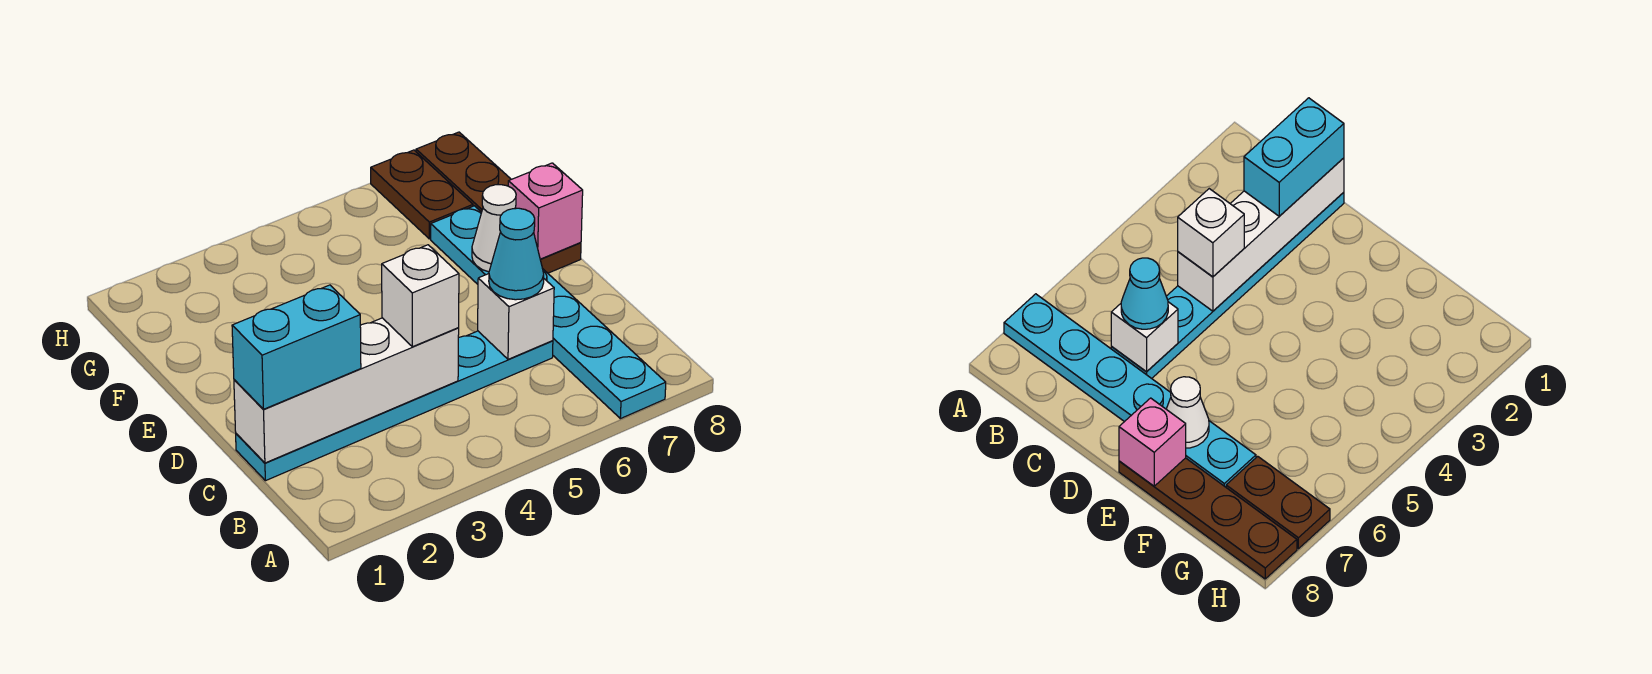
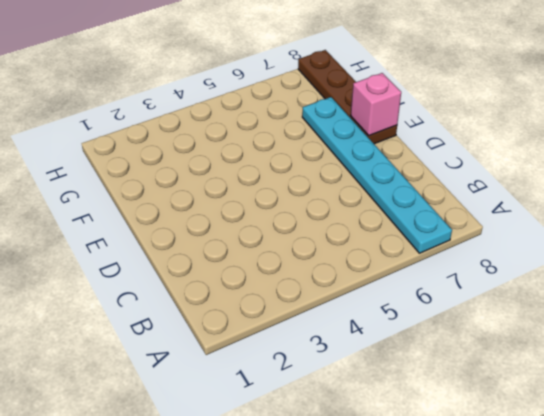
none -> cyan 1x6 plate [236,331,553,481]
none -> brown 1x2 plate [371,150,473,239]

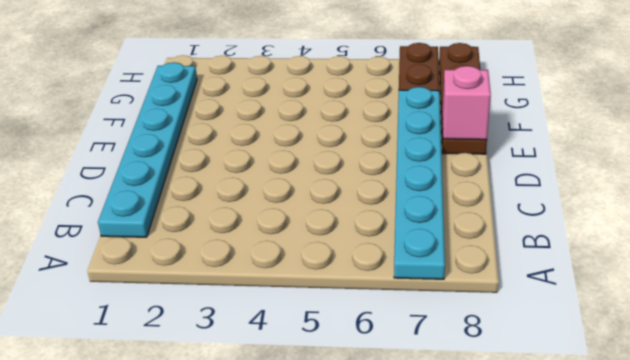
cyan 1x6 plate [98,62,197,237] -> cyan 1x6 plate turned to [236,331,553,481]
none -> white 1x4 brick [234,318,459,463]
none -> white 1x1 brick [478,274,554,359]

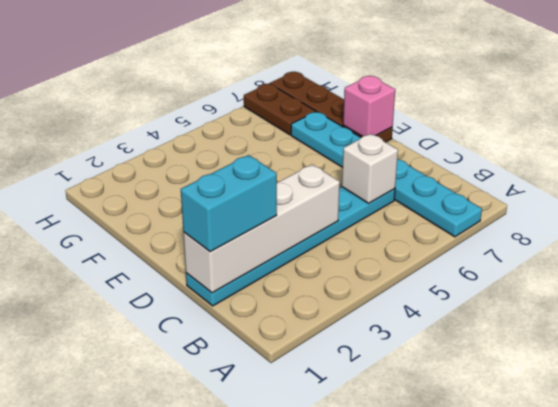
none -> white 1x1 cone [472,185,516,272]
none -> white 1x1 brick [382,245,459,347]

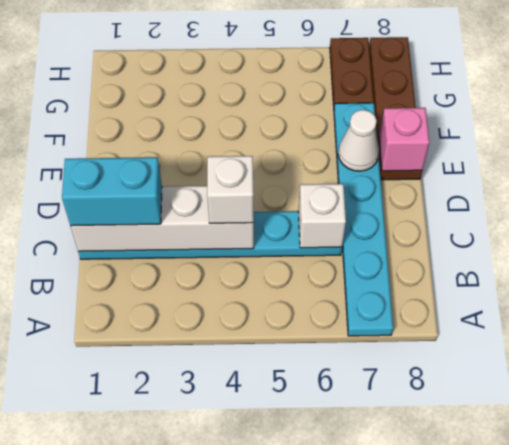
none -> cyan 1x1 cone [489,208,544,300]

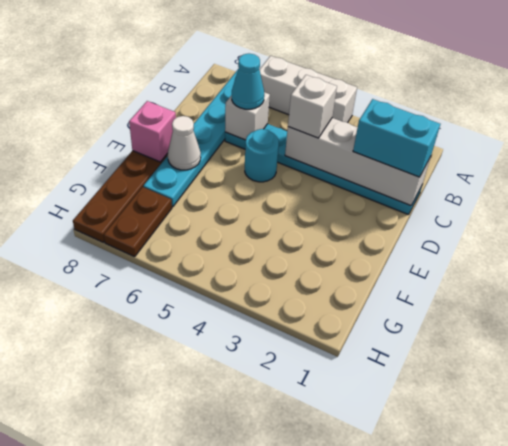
white 1x3 brick [259,56,357,123] -> none
cyan 1x1 round brick [245,129,279,182] -> none

